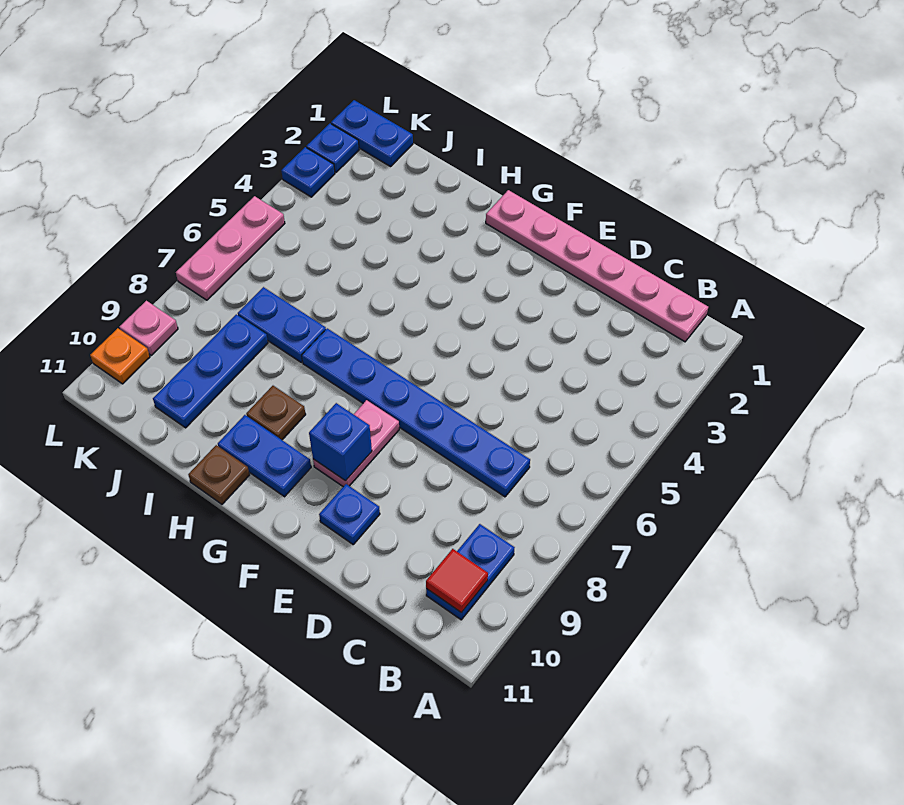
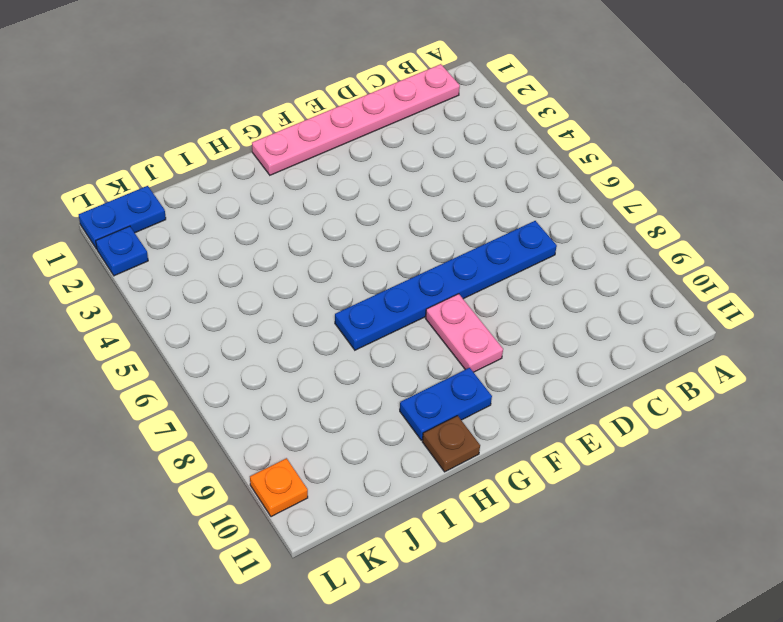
none -> blue 1x2 plate [426,524,515,620]
none -> blue 1x1 plate [319,484,380,544]
none -> brown 1x1 plate [246,386,306,440]

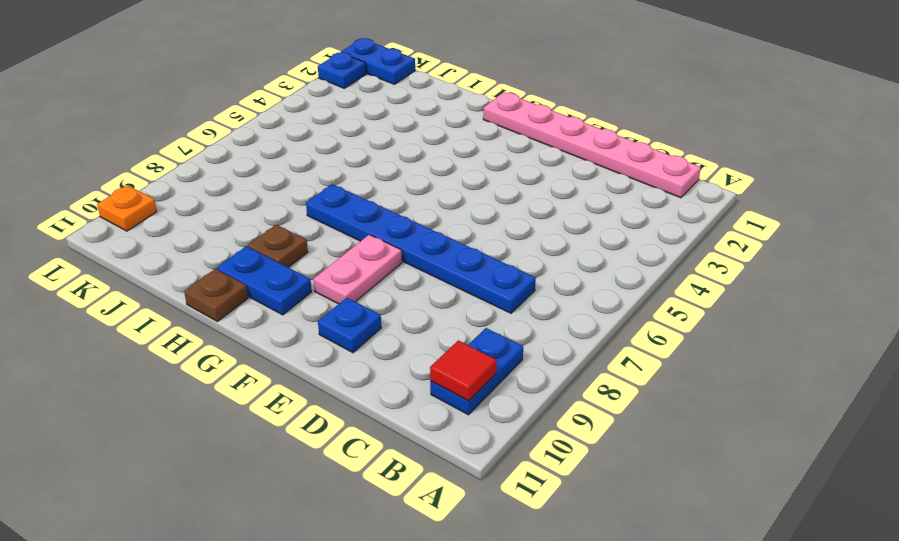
none -> blue 1x2 plate [238,287,326,362]
none -> blue 1x3 plate [153,314,268,428]
none -> blue 1x1 plate [281,147,335,197]

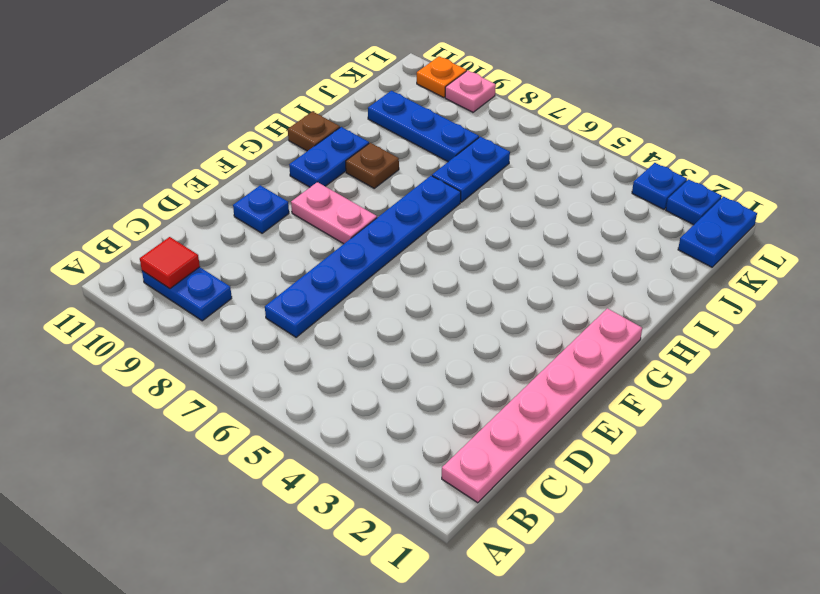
none -> pink 1x3 plate [176,196,285,300]
none -> blue 1x1 brick [309,403,372,481]

